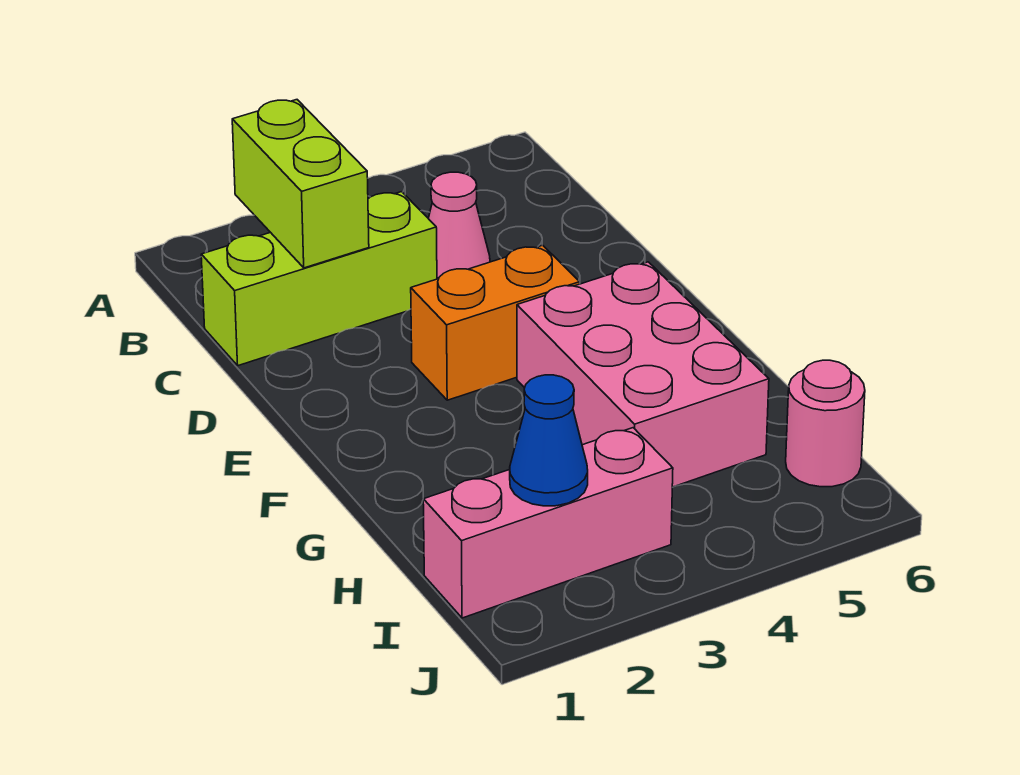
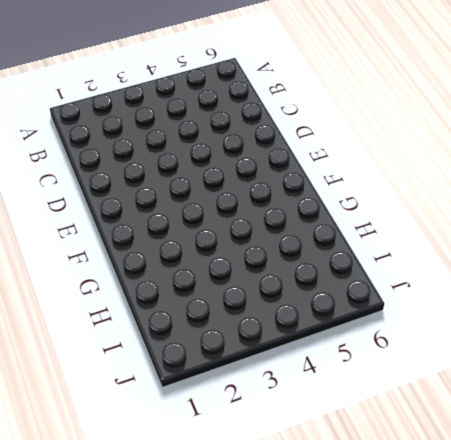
none -> lime 1x3 brick [201,192,437,366]
none -> pink 1x1 cone [428,172,490,279]

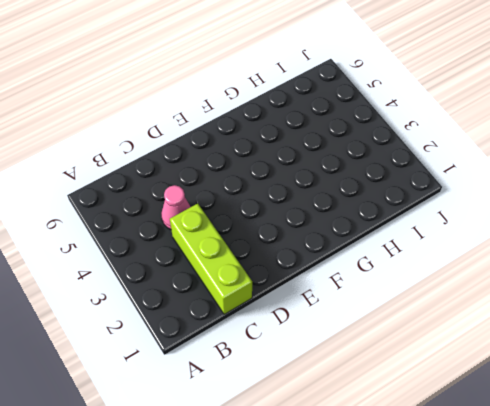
none -> orange 1x2 brick [411,245,580,400]
none -> pink 2x3 brick [517,262,769,487]

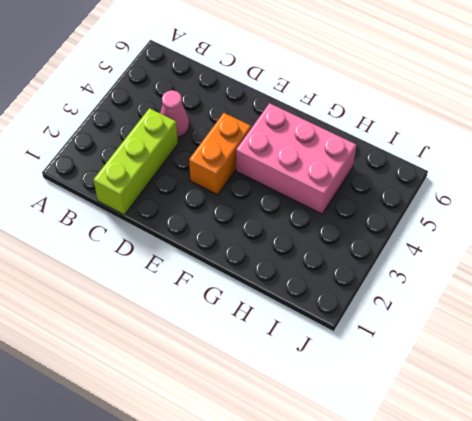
none -> pink 1x3 brick [423,428,673,618]
none -> pink 1x1 round brick [786,360,865,487]

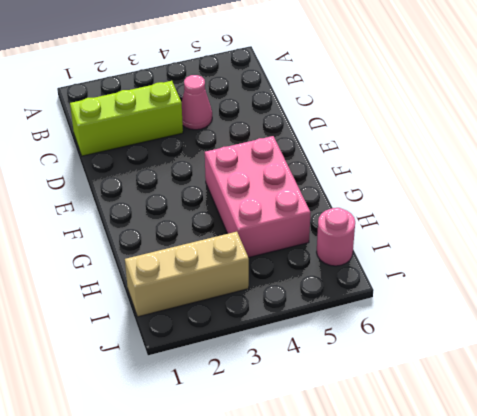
tan 1x3 brick [125,232,249,317] -> pink 1x3 brick [423,428,673,618]
none -> orange 1x2 brick [411,245,580,400]
none -> lime 1x2 brick [232,100,369,268]

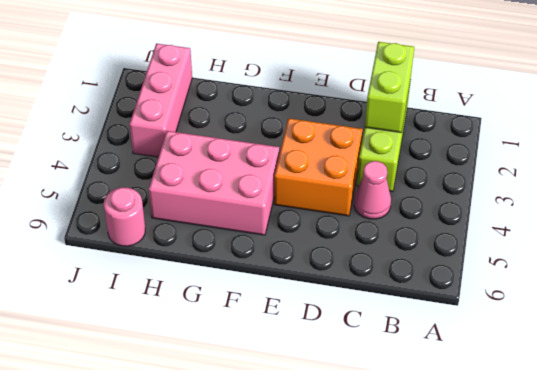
lime 1x2 brick [365,42,414,133] -> lime 1x2 brick turned to [232,100,369,268]
orange 2x2 brick [274,118,363,216] -> orange 1x2 brick [411,245,580,400]
none -> blue 1x1 cone [510,375,588,506]

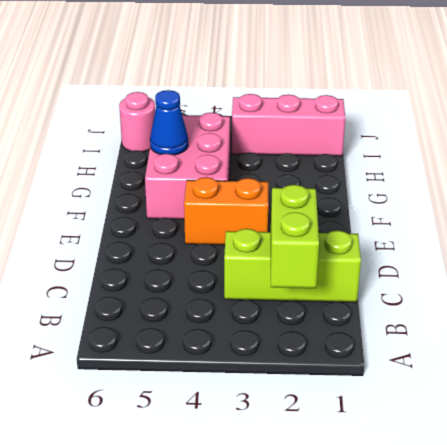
blue 1x1 cone [150,90,188,155] -> blue 1x1 cone moved to [510,375,588,506]
none -> pink 1x1 cone [428,172,490,279]

